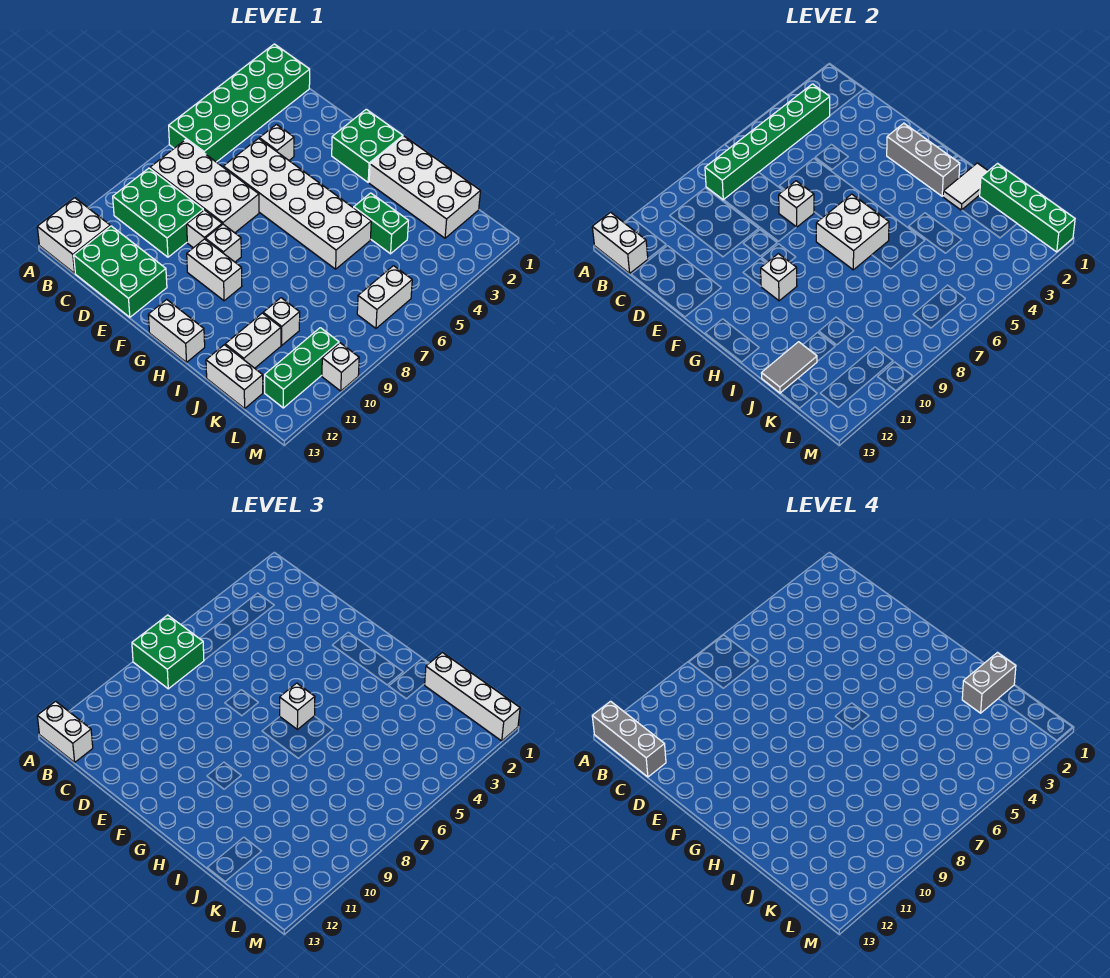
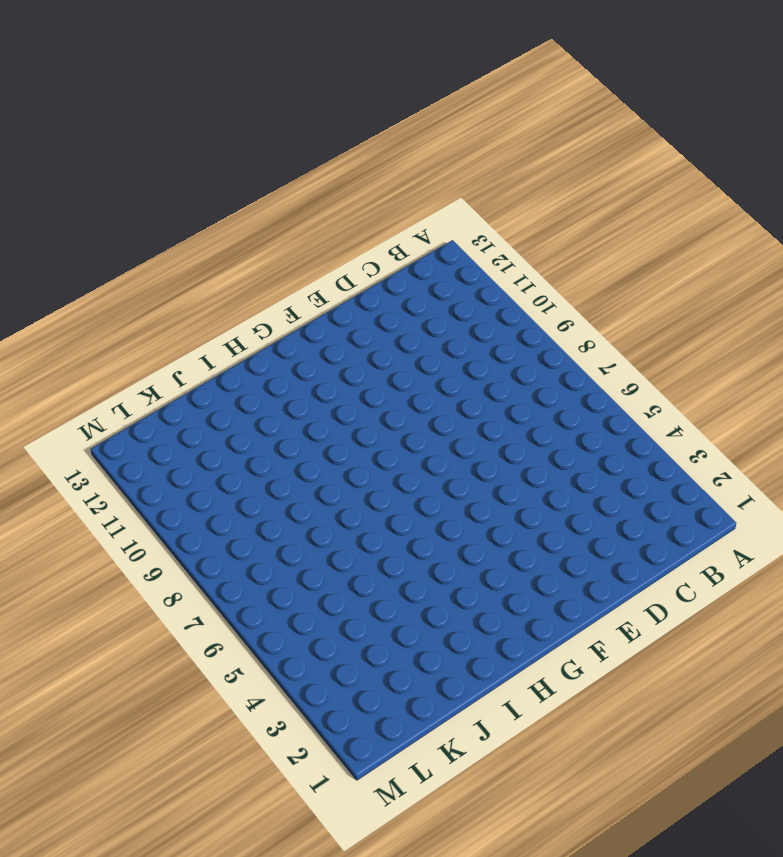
none -> green 2x6 brick [169,44,310,162]
none -> white 2x2 brick [37,198,110,273]
none -> white 2x4 brick [150,140,259,233]
none -> green 2x3 brick [113,168,203,257]

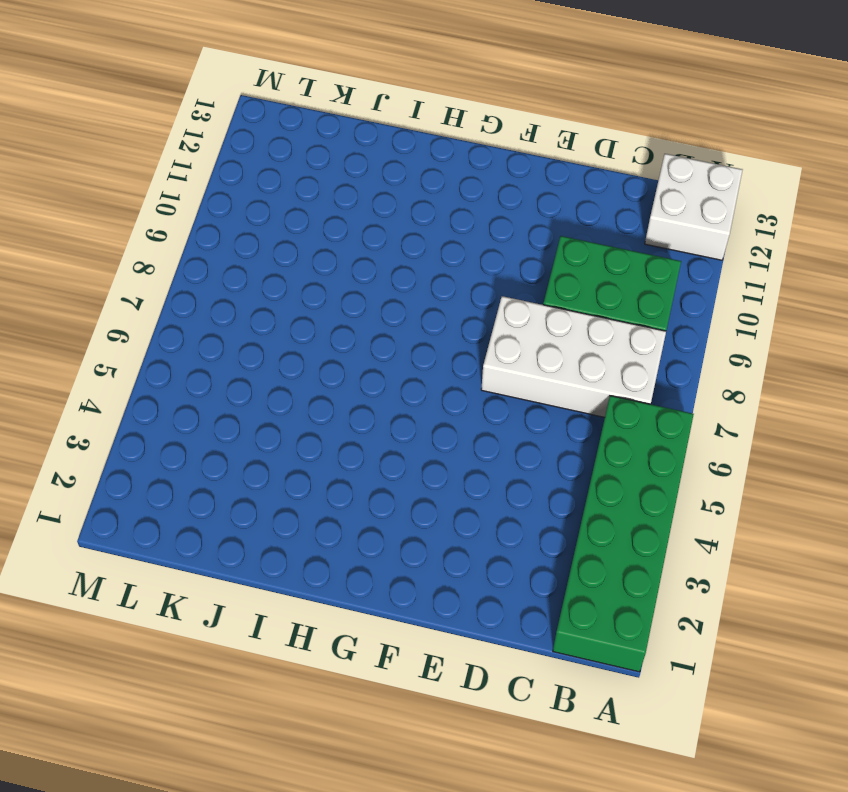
none -> green 2x3 brick [74,226,167,317]
none -> white 1x1 brick [259,124,294,160]
none -> white 2x6 brick [223,139,371,269]
none -> white 1x1 brick [187,210,222,248]

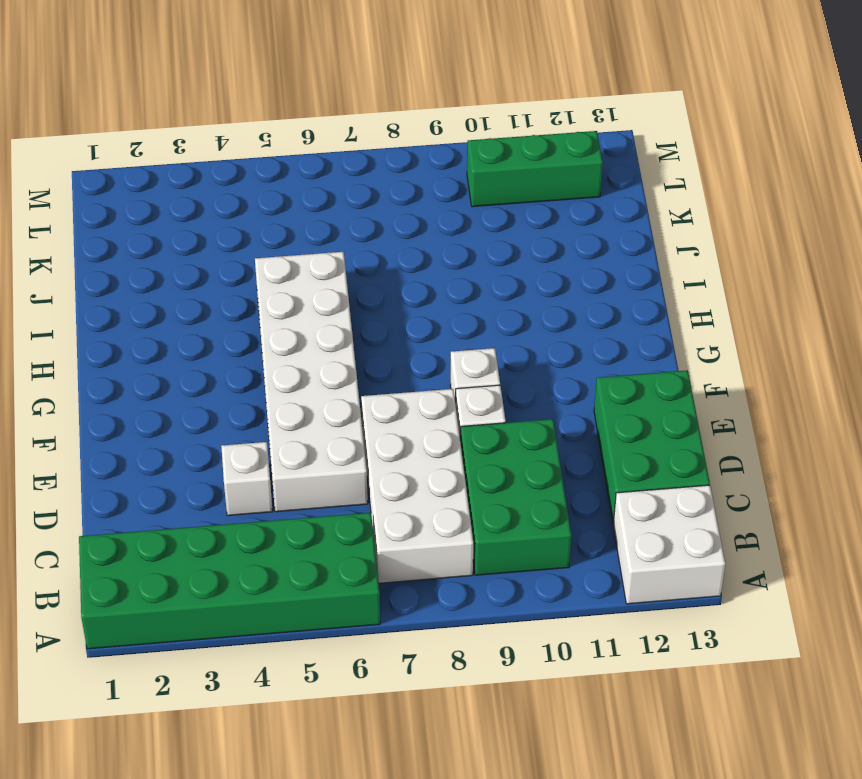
none -> green 2x2 brick [332,109,403,182]
none -> white 1x2 brick [187,239,242,301]
none -> white 1x2 brick [148,299,205,362]
none -> white 2x4 brick [369,136,480,238]

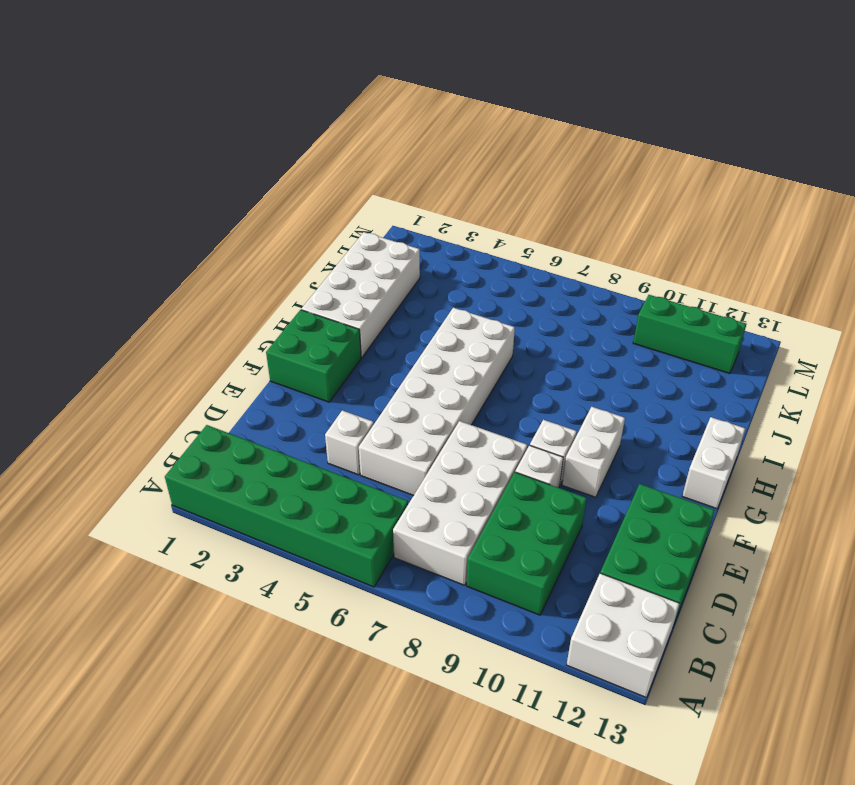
none -> green 1x2 brick [354,193,408,254]
none -> white 1x1 brick [263,298,300,345]
none -> white 1x2 brick [225,313,281,368]
none -> white 1x2 brick [206,345,263,408]

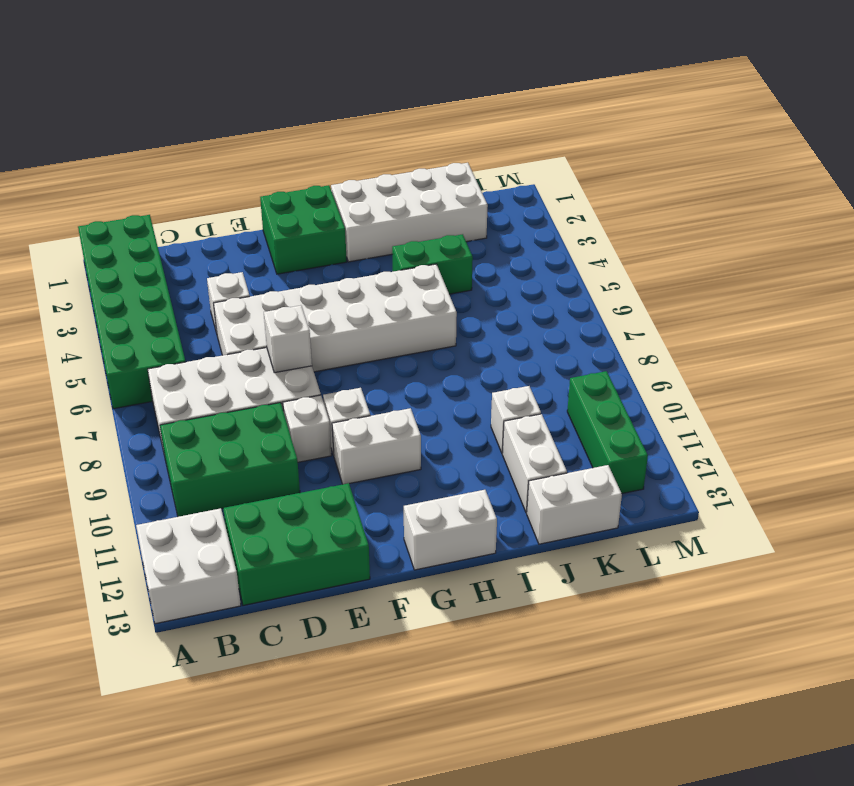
none -> white 1x2 brick [357,266,412,328]
none -> white 1x1 brick [322,343,359,391]
none -> white 1x2 brick [592,212,648,273]
none -> green 1x6 brick [705,84,830,200]

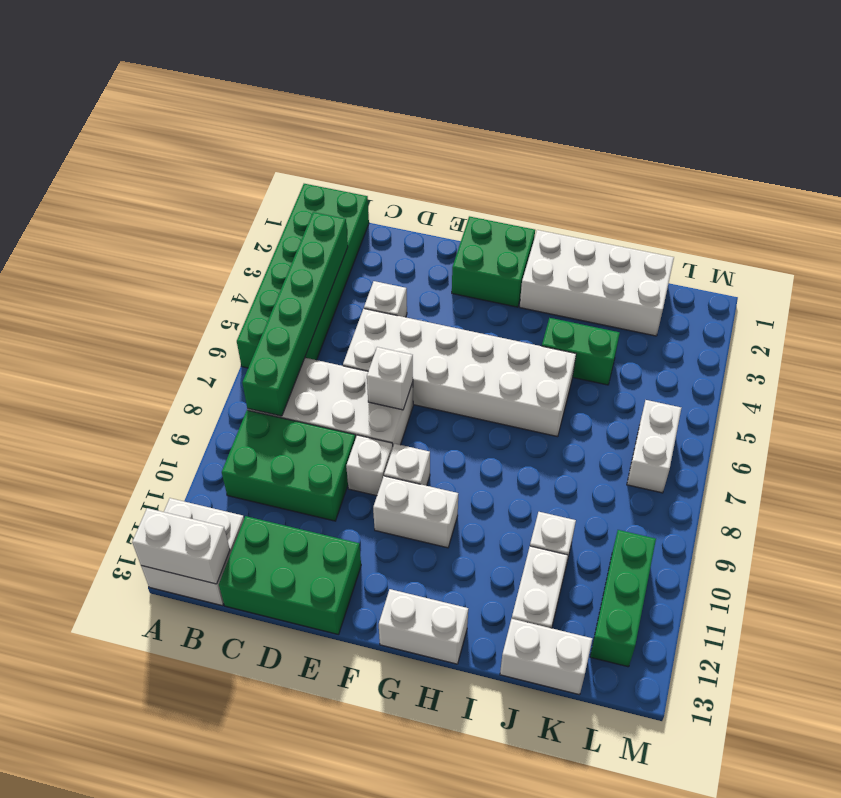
none -> white 1x1 brick [322,343,359,391]
none -> grey 1x3 brick [887,123,960,196]
none -> white 2x2 brick [816,194,889,270]
none -> white 1x1 brick [761,254,797,301]

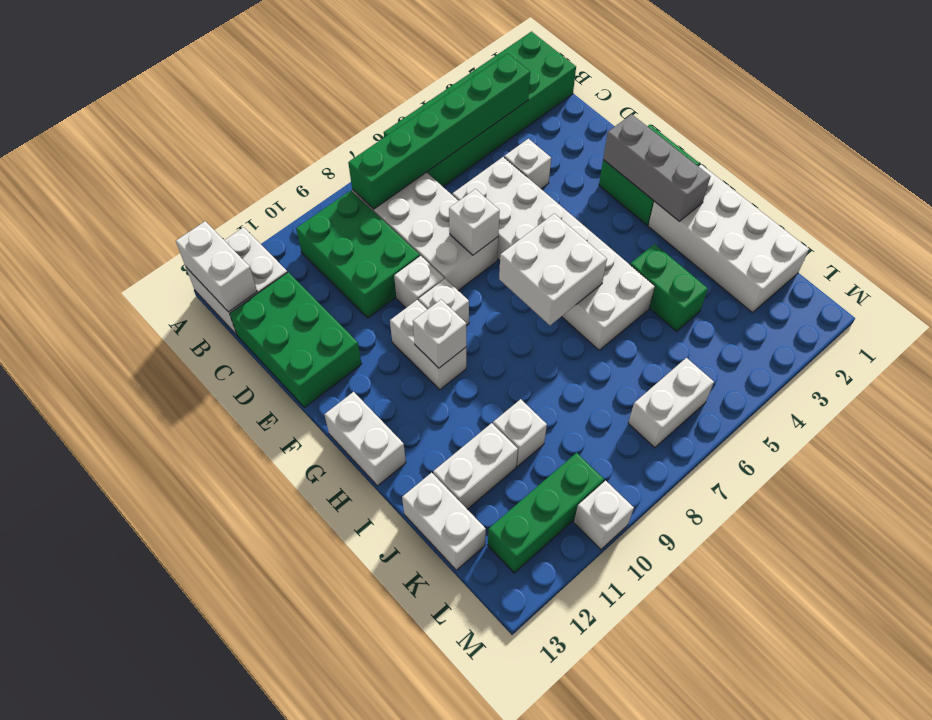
none -> white 1x2 tile [943,163,988,210]
none -> green 1x4 brick [980,164,1075,252]
none -> grey 1x2 tile [762,342,817,393]
none -> green 2x2 brick [132,615,204,689]

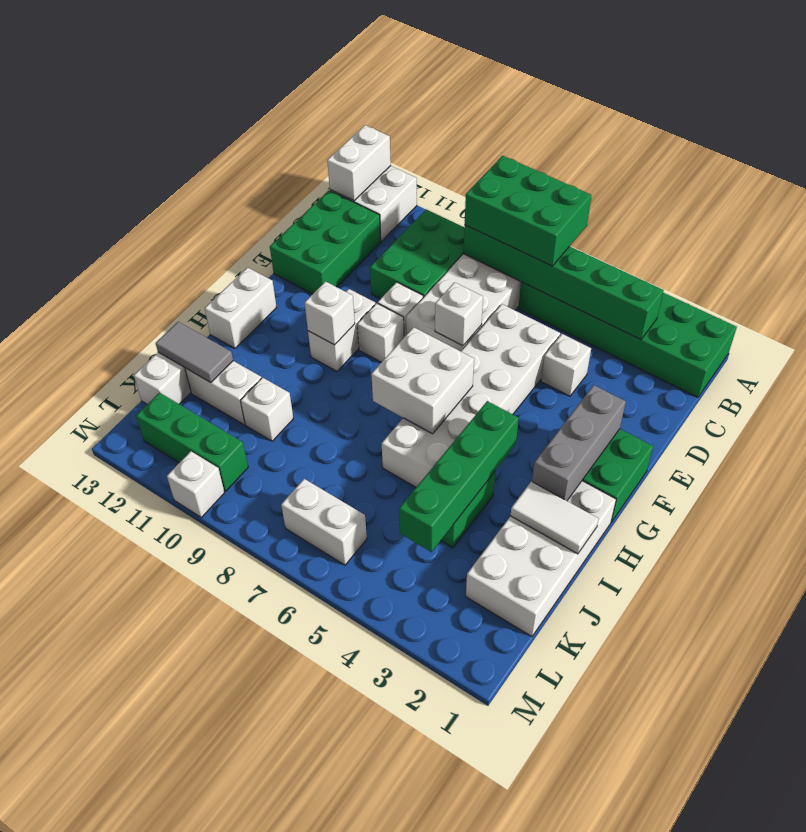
green 2x3 brick [465,156,592,266] -> green 2x2 brick [132,615,204,689]
green 1x4 brick [399,401,519,552] -> green 1x4 brick moved to [980,164,1075,252]
none -> white 1x2 brick [37,701,93,762]
none -> white 1x1 brick [280,683,315,729]
none -> white 1x4 brick [425,653,520,741]
none -> grey 1x3 brick [592,701,666,777]

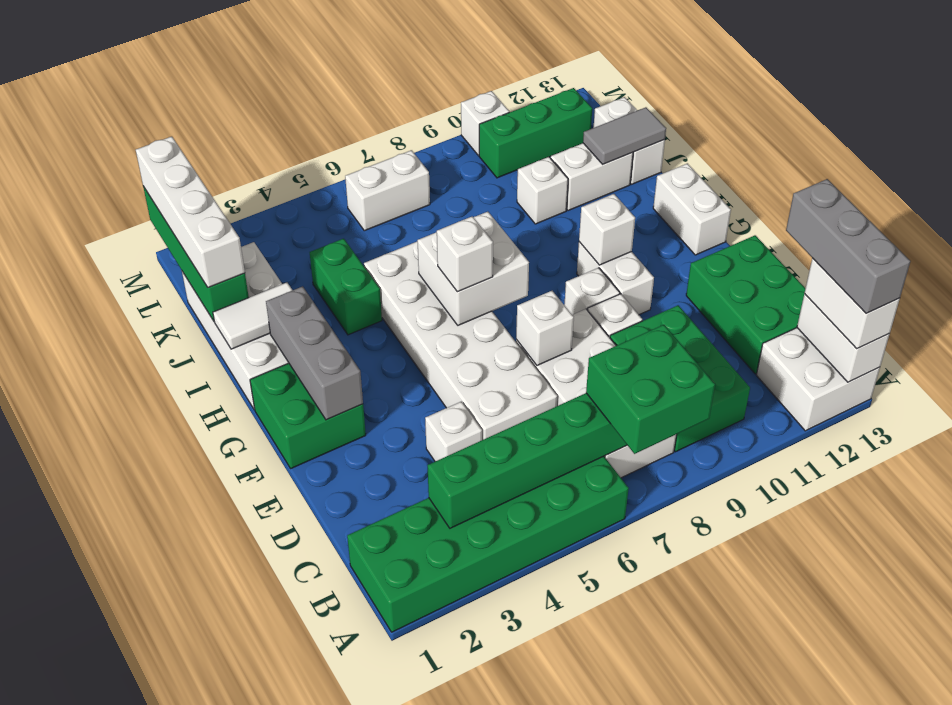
none -> grey 1x2 brick [962,653,1016,713]

